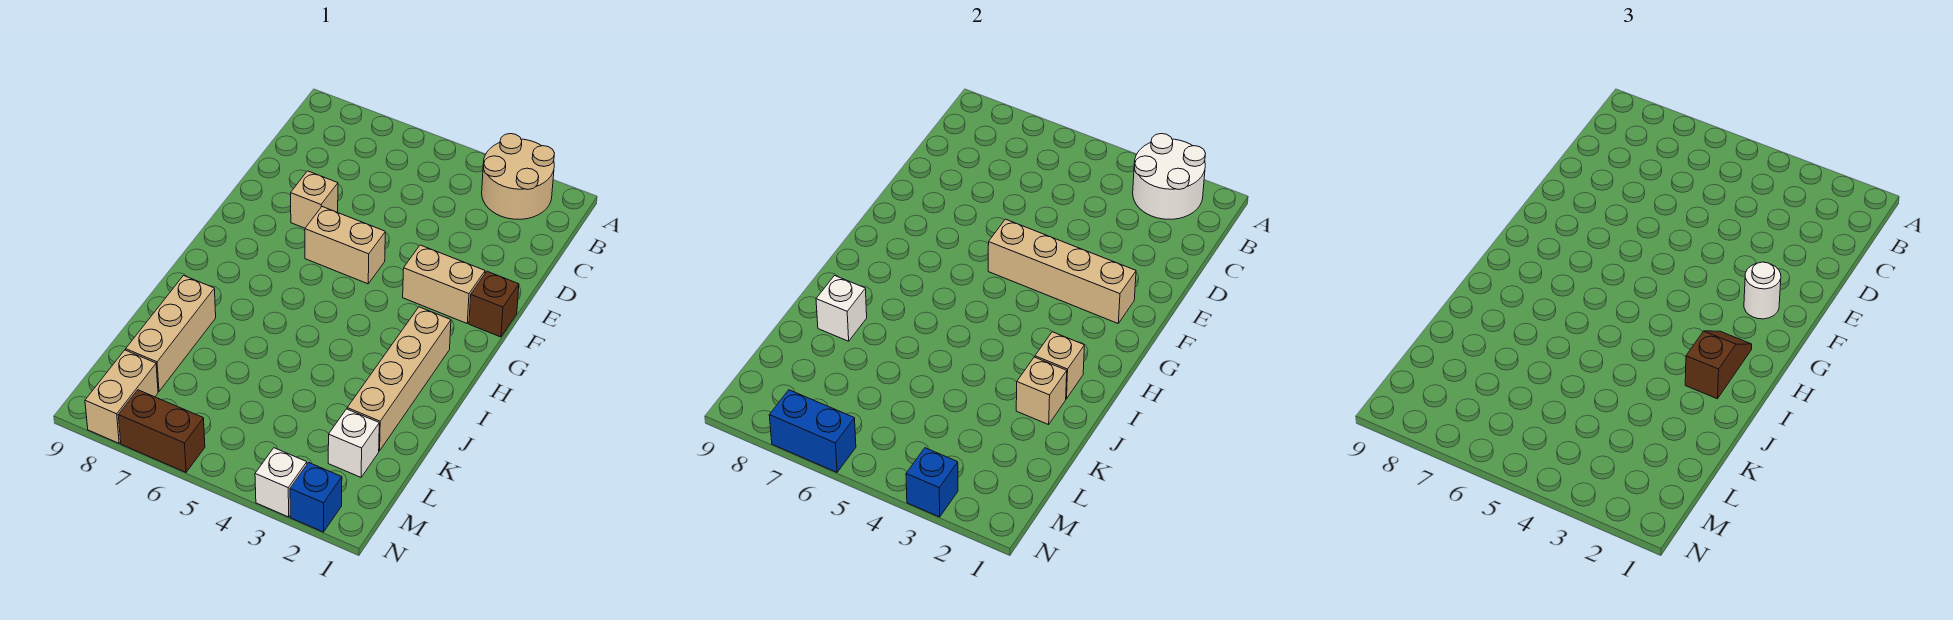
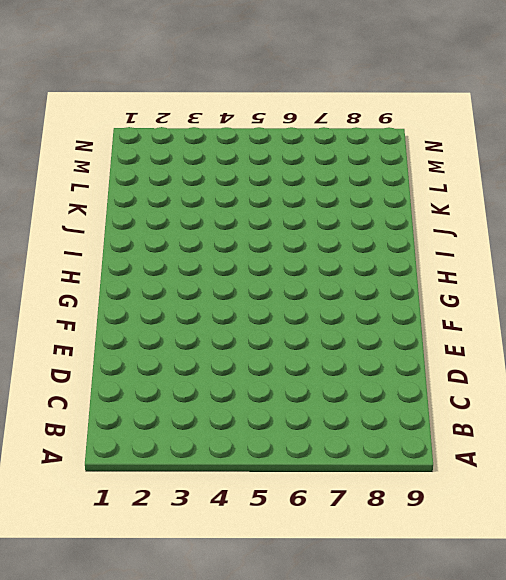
none -> tan 2x2 round brick [482,134,554,219]
none -> tan 1x1 brick [291,171,338,228]
none -> brown 1x1 brick [469,271,519,337]

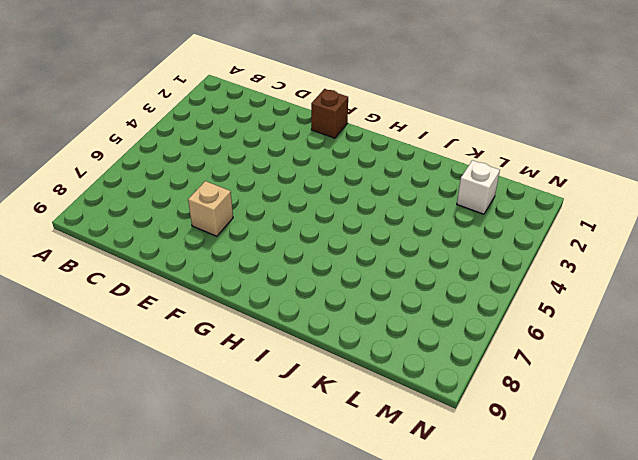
none -> tan 2x2 round brick [482,134,554,219]
none -> tan 1x2 brick [403,245,485,323]
none -> tan 1x2 brick [305,207,385,284]

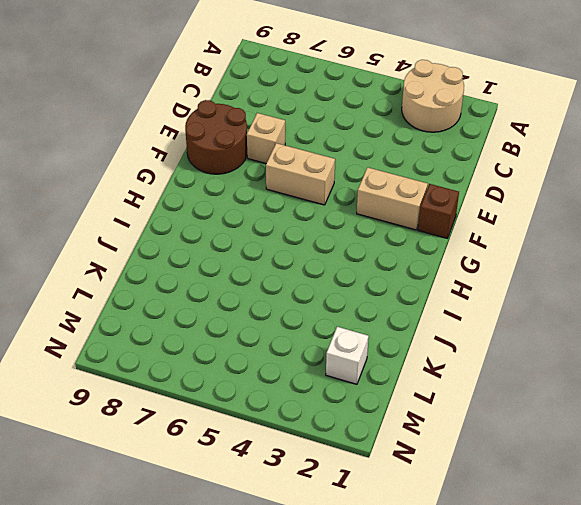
brown 2x2 round brick [185,100,247,174] -> none
none -> tan 1x4 brick [347,307,451,451]
none -> tan 1x3 brick [126,276,216,391]
none -> tan 1x2 brick [85,350,158,443]

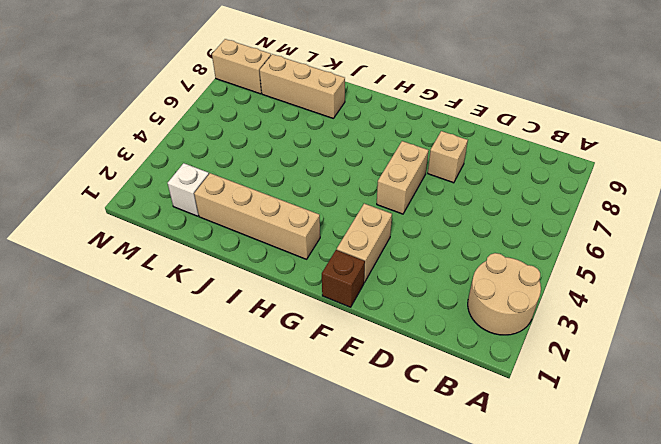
none -> blue 1x1 brick [290,463,342,532]
none -> white 1x1 brick [255,448,307,517]
none -> brown 1x2 brick [118,390,205,472]

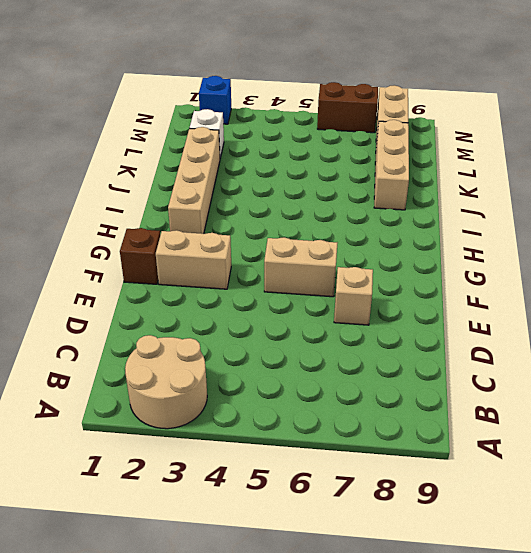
none -> white 1x1 brick [255,448,307,517]
none -> white 2x2 round brick [1133,134,1205,219]
none -> tan 1x4 brick [988,219,1136,323]

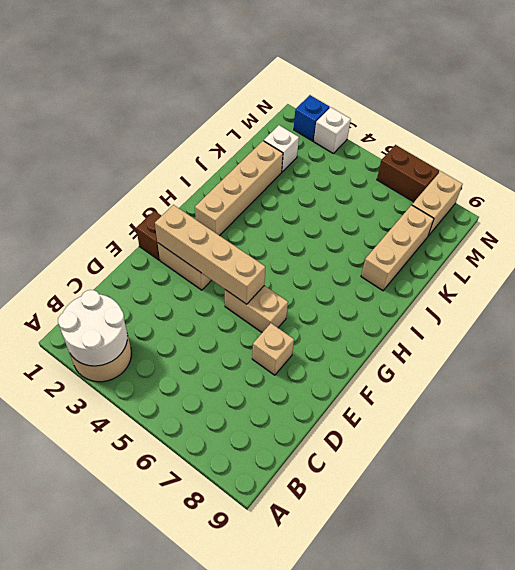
none -> tan 1x1 brick [1035,332,1084,399]
none -> tan 1x1 brick [1016,357,1067,425]
none -> white 1x1 brick [816,276,867,341]

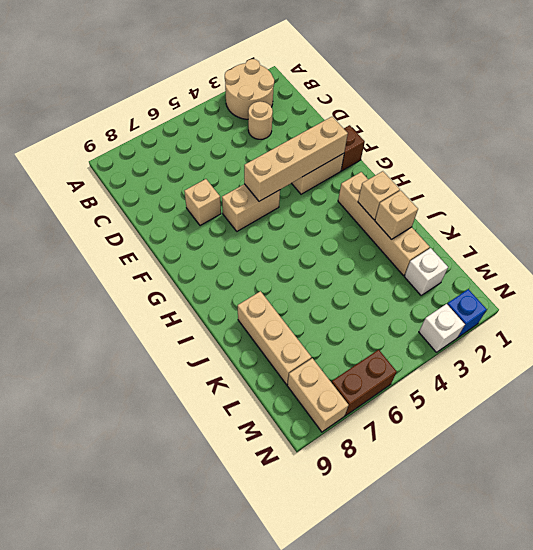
tan 1x1 round brick [248,101,273,139] -> none
none -> white 2x2 round brick [1133,134,1205,219]
none -> white 1x1 brick [816,276,867,341]
none -> blue 1x1 brick [906,448,958,517]

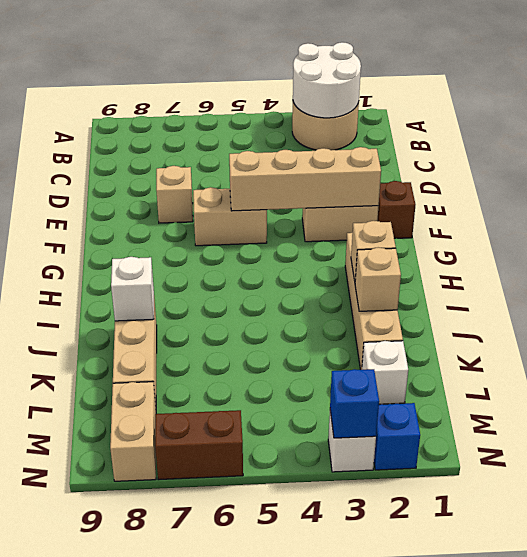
none -> blue 1x2 brick [769,390,856,472]
none -> white 1x1 round brick [1744,262,1781,319]
none -> brown 1x2 slope [1685,331,1752,399]

